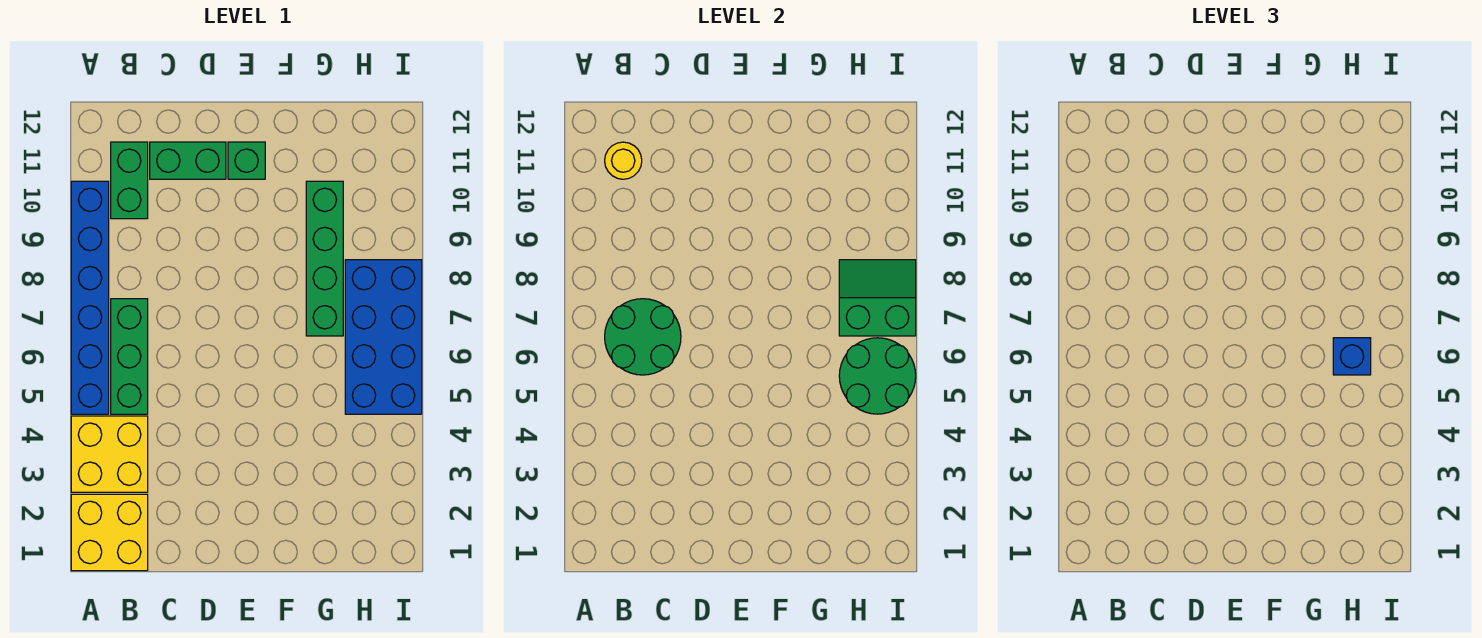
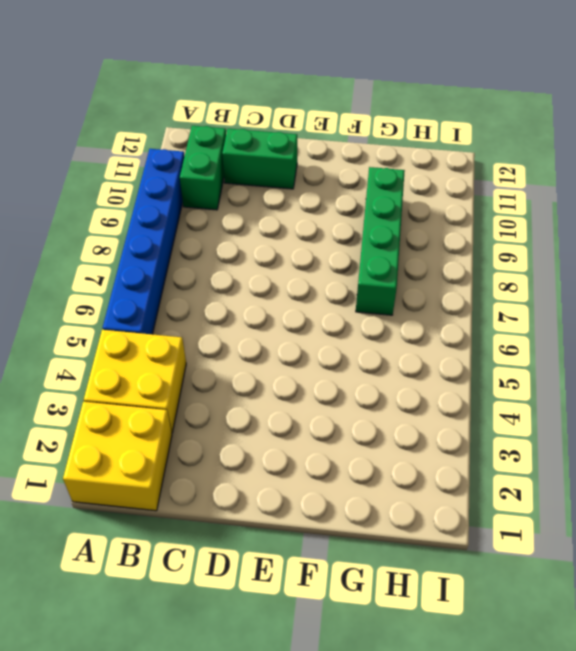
none -> green 1x3 brick [111,299,148,414]
none -> green 1x1 brick [228,142,265,179]
none -> blue 2x4 brick [345,260,422,414]

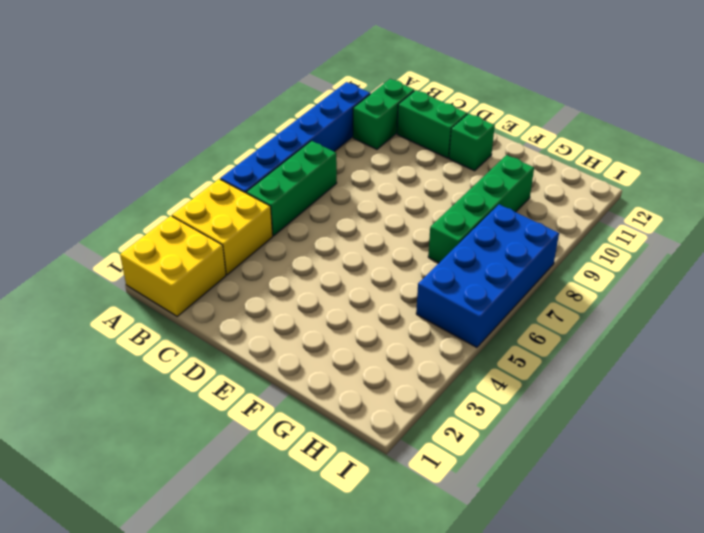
none -> green 2x2 round brick [605,299,681,375]
none -> yellow 1x1 round brick [605,142,642,179]
none -> green 2x2 round brick [839,338,916,414]

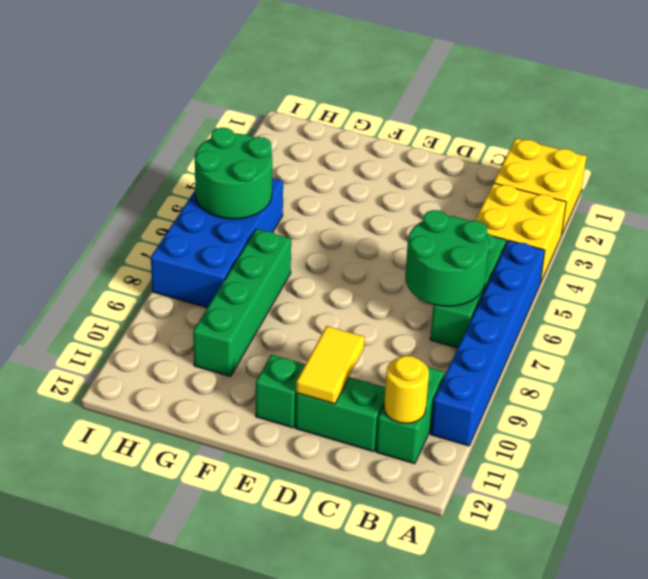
yellow 1x2 tile [296,326,365,404] -> none
none -> green 2x2 slope [839,260,916,336]
none -> blue 1x1 brick [1333,338,1371,375]

